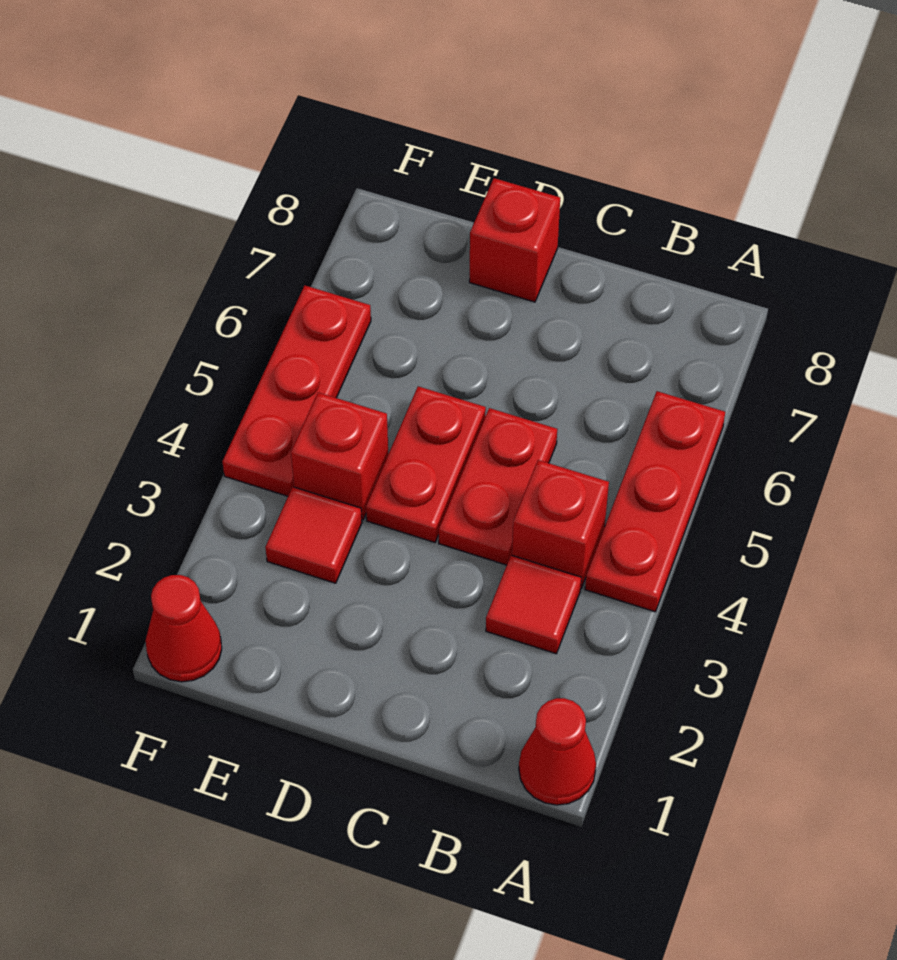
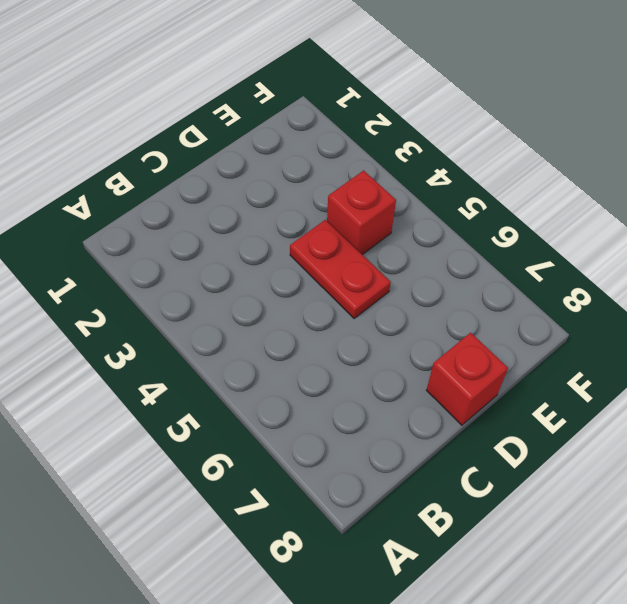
none -> red 1x1 cone [519,698,596,805]
none -> red 1x3 plate [585,391,725,612]

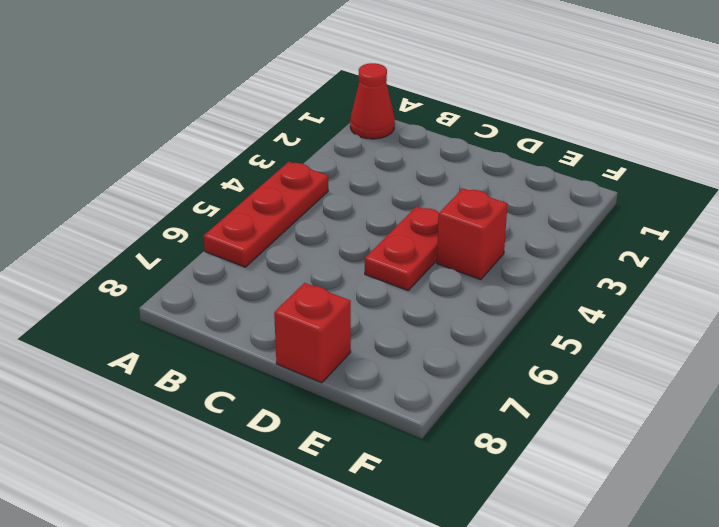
none -> red 1x1 tile [486,555,581,654]
none -> red 1x1 brick [512,460,609,588]

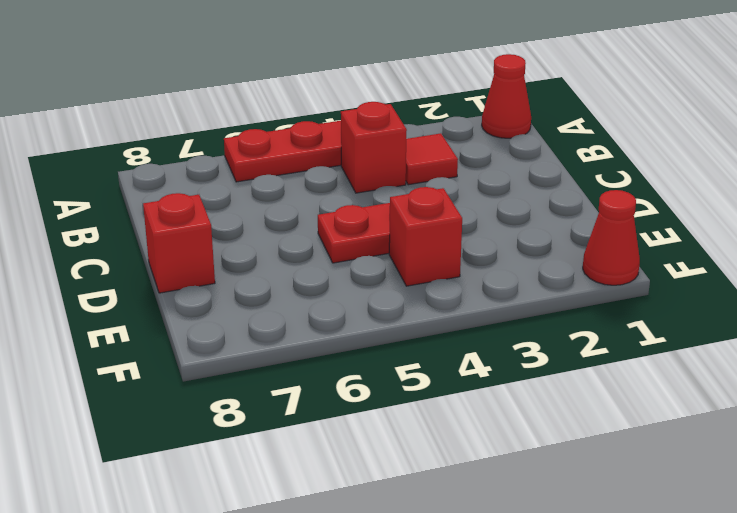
none -> red 1x2 plate [439,408,557,565]
none -> red 1x1 tile [265,487,362,583]

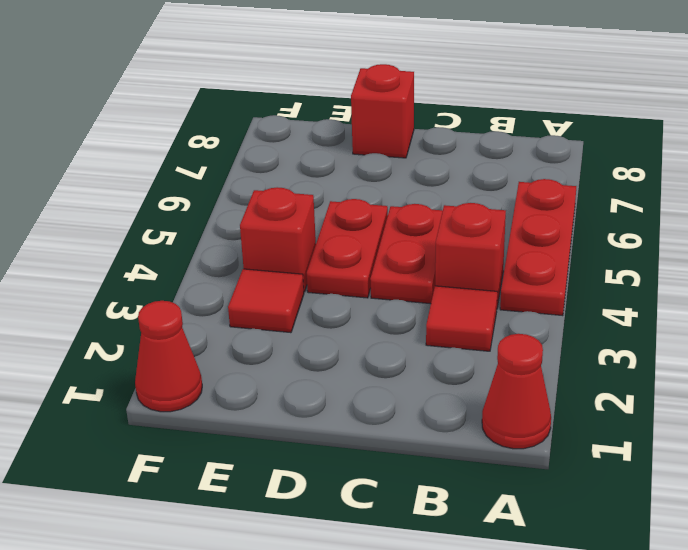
none -> red 1x3 plate [222,286,371,496]

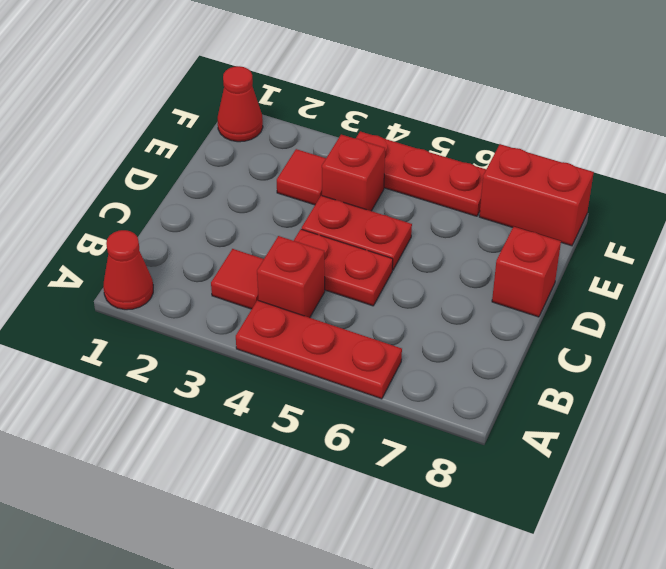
red 1x2 brick [479,144,594,246] -> none

